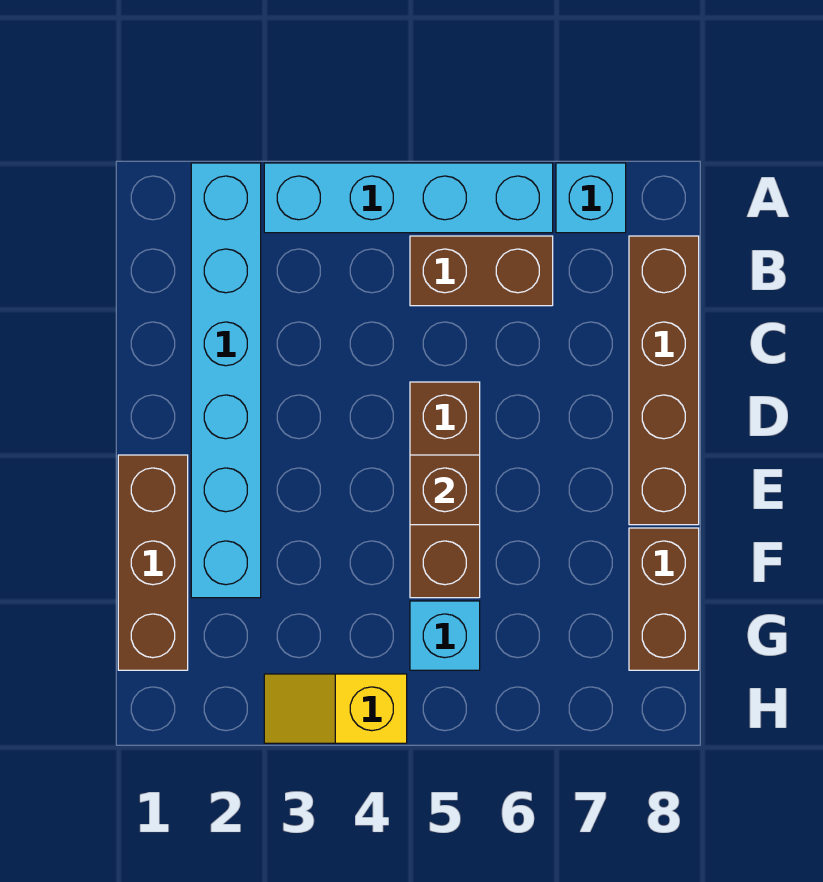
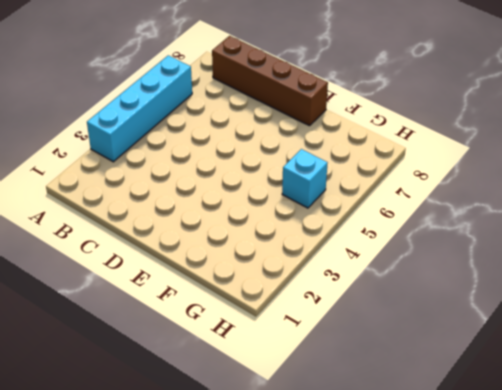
none -> cyan 1x6 brick [191,163,261,598]
none -> cyan 1x1 brick [556,163,626,233]

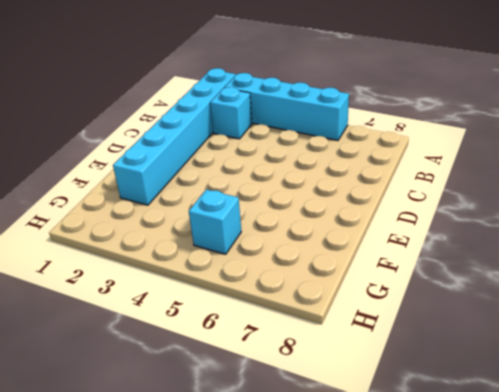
cyan 1x1 brick [210,87,252,139] -> cyan 1x1 brick moved to [556,163,626,233]
none -> brown 1x2 brick [410,236,553,306]
none -> brown 1x4 brick [629,236,699,525]

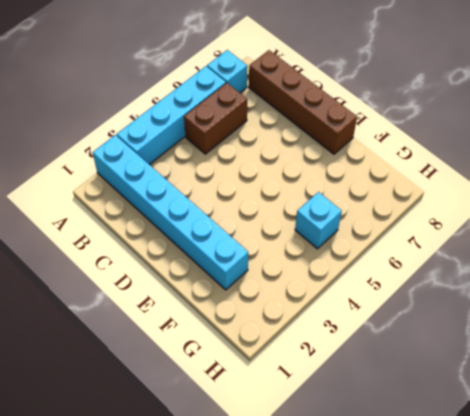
none -> brown 1x3 brick [410,382,480,598]
none -> brown 1x3 brick [118,455,188,670]

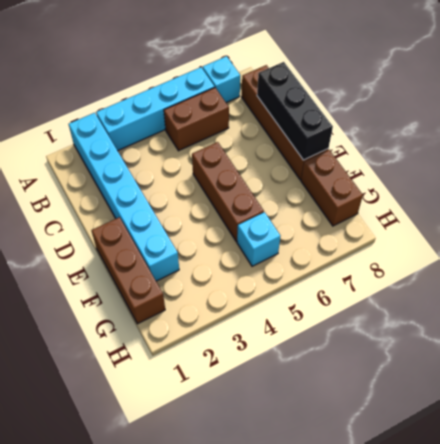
black 1x3 brick [257,62,333,160] -> none
none -> yellow 1x2 slope [264,674,407,743]
none -> brown 1x1 brick [410,455,480,525]

